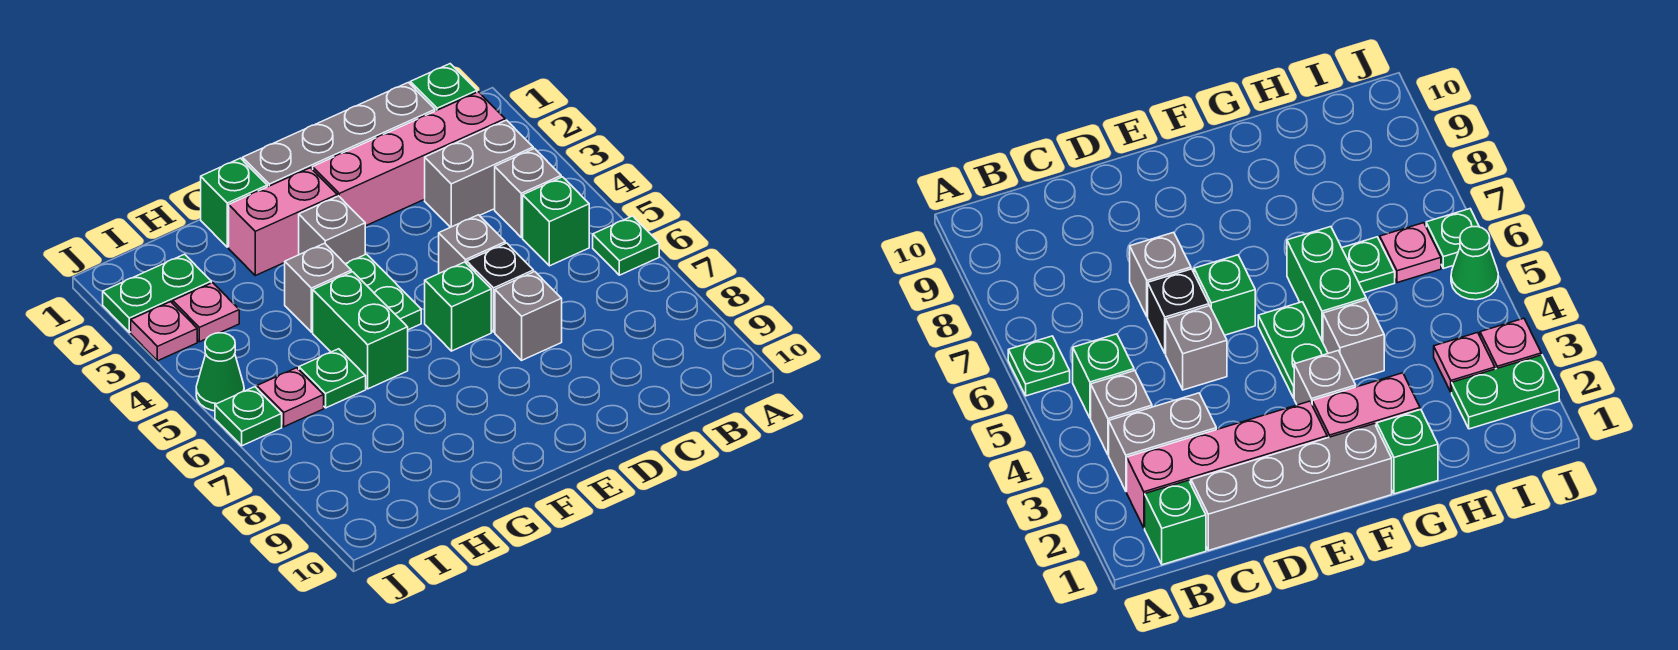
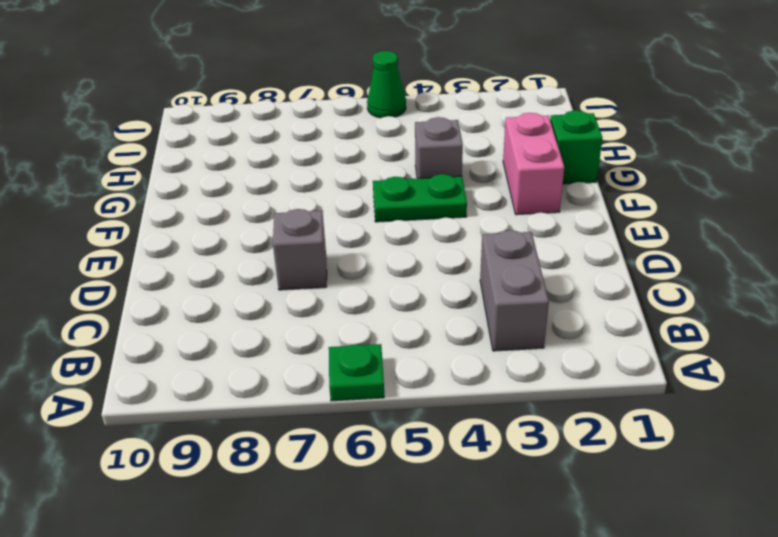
none -> green 1x1 brick [410,64,477,111]
none -> pink 1x4 brick [313,92,505,226]
none -> grey 1x1 brick [495,149,561,237]

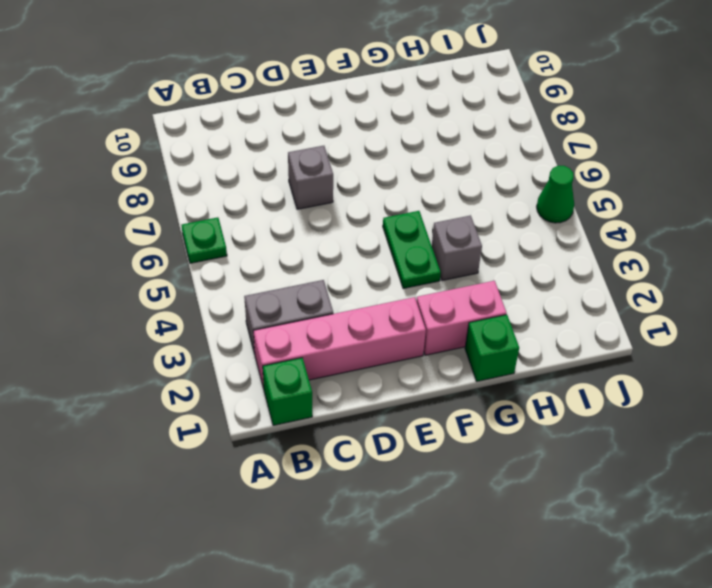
none -> grey 1x1 brick [495,149,561,237]
none -> green 1x1 brick [523,177,589,266]
none -> grey 1x4 brick [243,82,435,187]

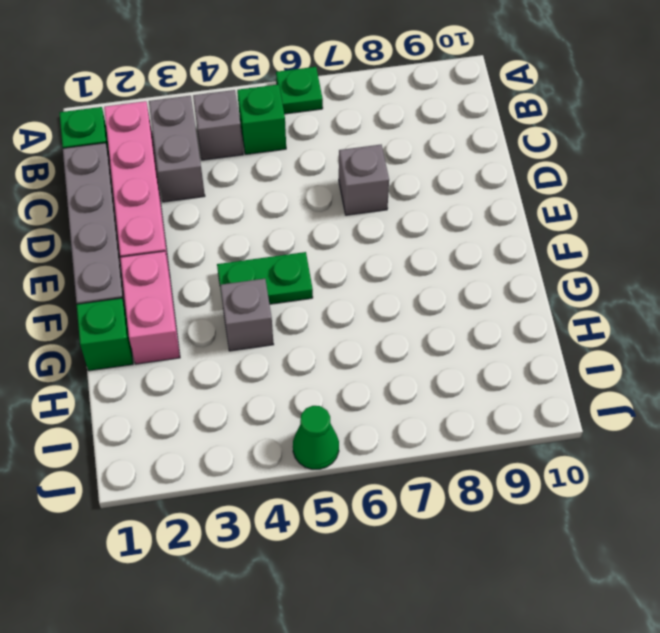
none -> grey 1x1 brick [439,215,505,273]
none -> black 1x1 brick [467,243,533,332]
none -> green 1x1 brick [425,262,491,351]

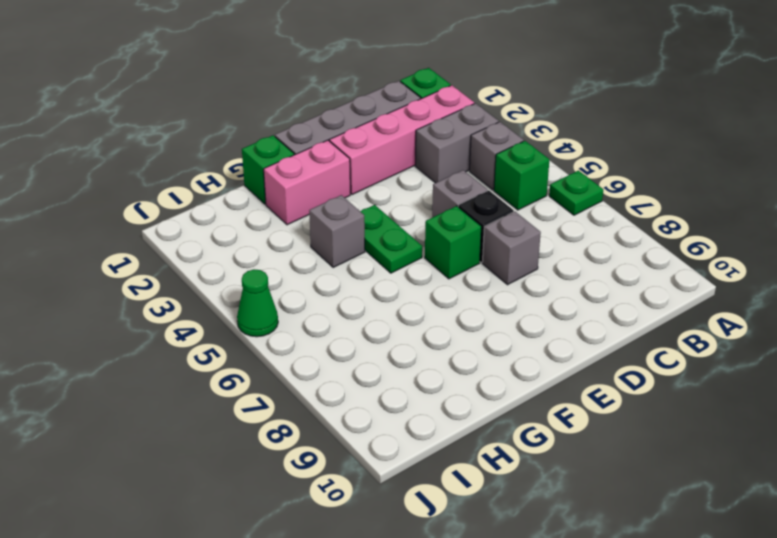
none -> grey 1x1 brick [299,196,365,264]
none -> green 1x2 brick [313,272,408,389]
none -> green 1x1 plate [299,349,366,408]

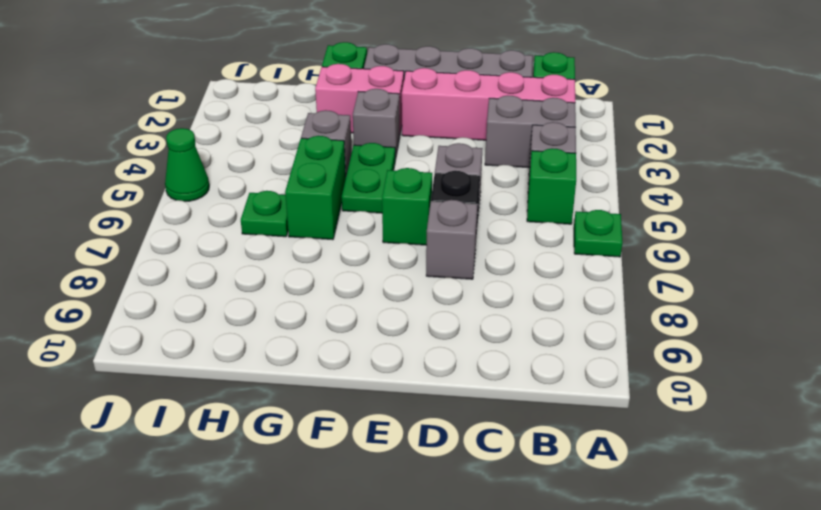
none -> green 1x2 plate [103,254,211,332]
none -> pink 1x1 plate [173,283,239,342]
none -> pink 1x1 plate [257,368,324,427]

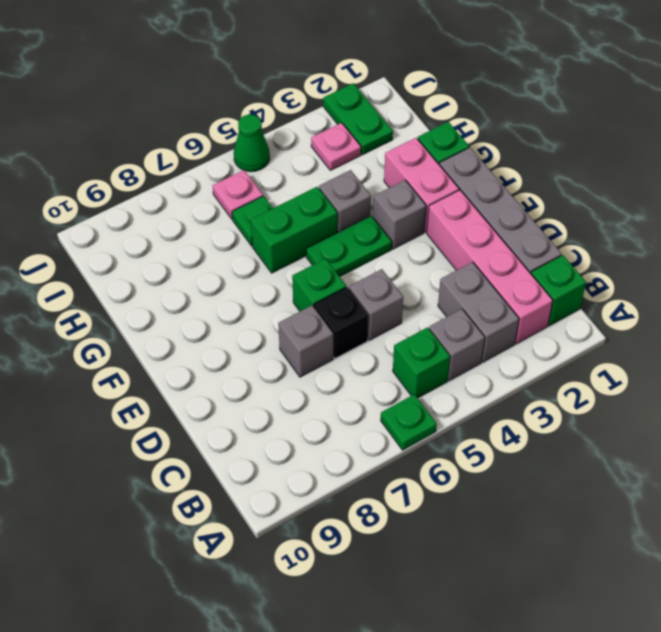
none -> pink 1x1 plate [131,302,197,361]
none -> green 1x1 plate [215,387,282,446]

